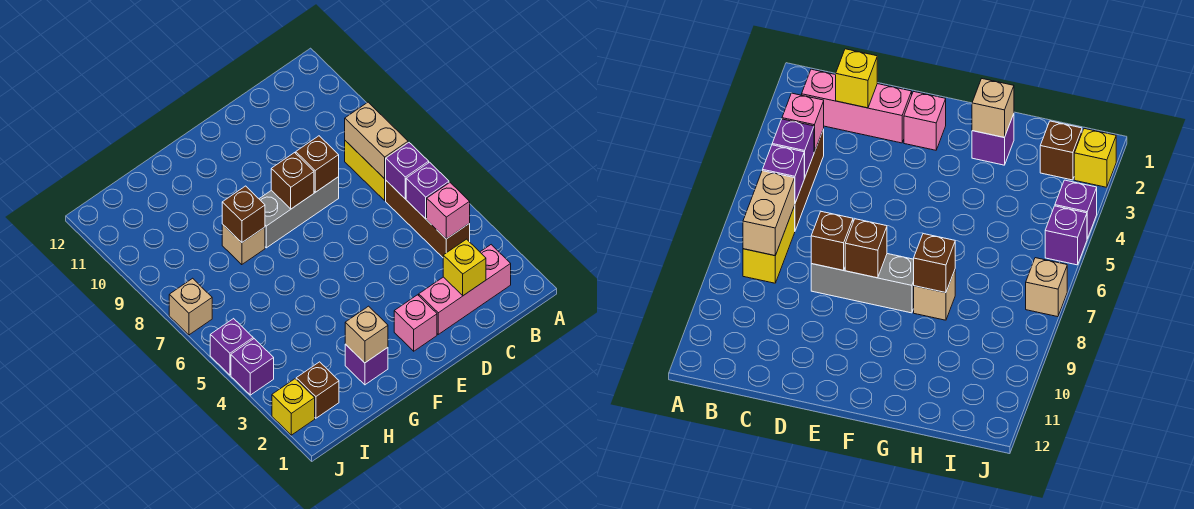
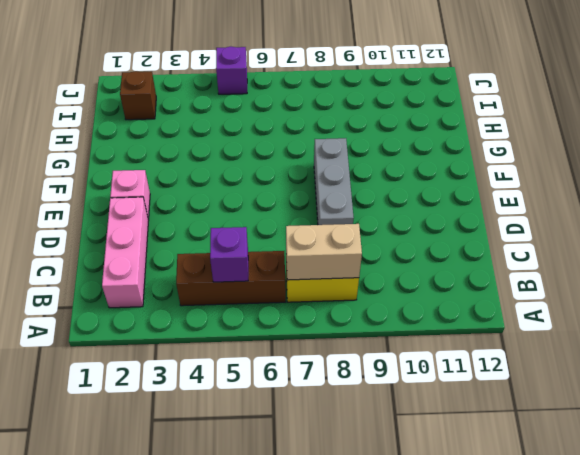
none -> purple 1x1 brick [345,344,388,385]
none -> tan 1x1 brick [222,224,265,265]
none -> yellow 1x1 brick [272,379,315,435]

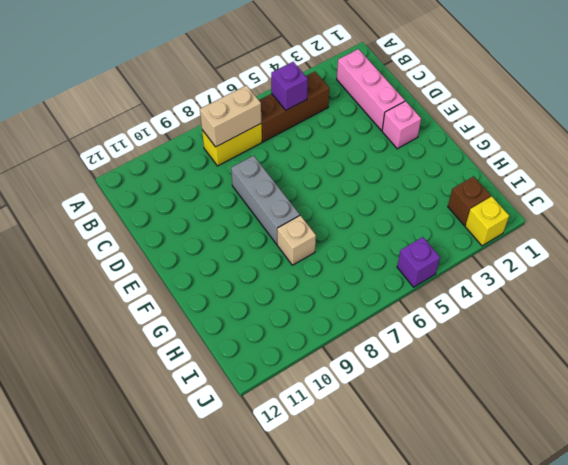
none -> purple 1x1 brick [345,344,388,385]
none -> purple 1x1 brick [231,339,274,395]
none -> tan 1x1 brick [169,278,212,335]

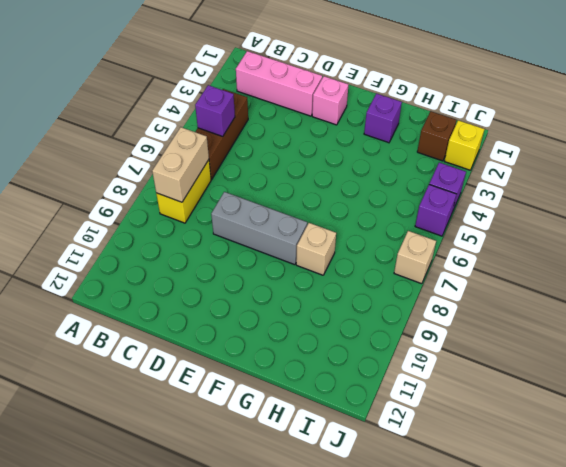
none -> pink 1x1 brick [427,183,470,239]
none -> purple 1x1 brick [385,143,429,199]
none -> yellow 1x1 brick [443,239,486,296]

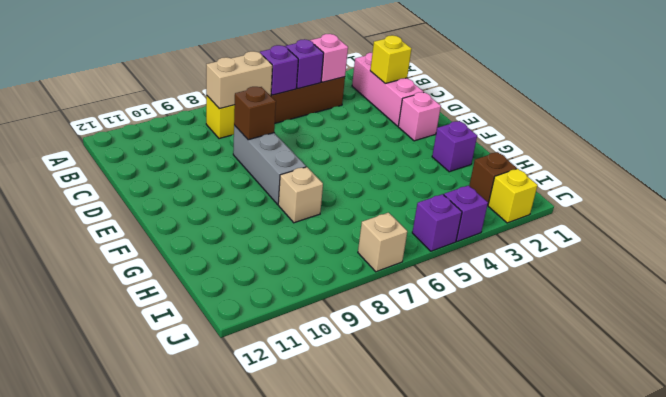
none -> brown 1x1 brick [271,153,314,209]
none -> tan 1x1 brick [345,306,388,363]
none -> brown 1x1 brick [222,186,265,242]

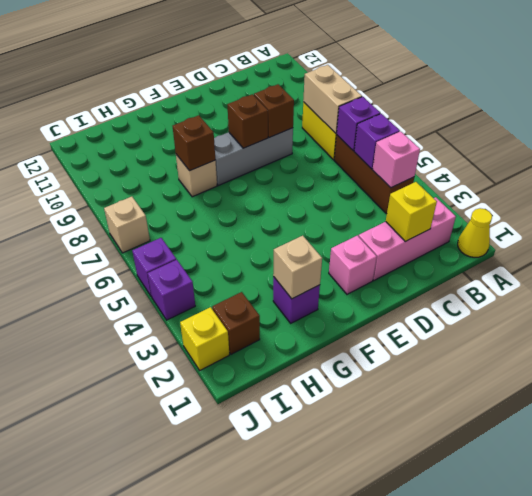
yellow 1x1 cone [458,208,492,258] -> none

